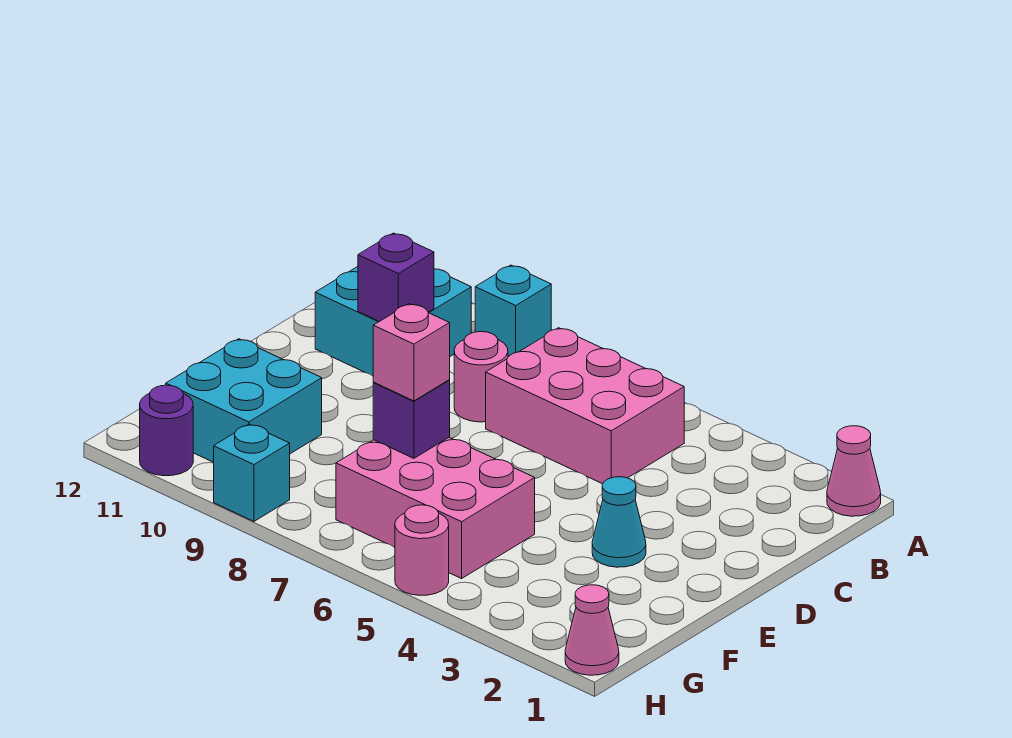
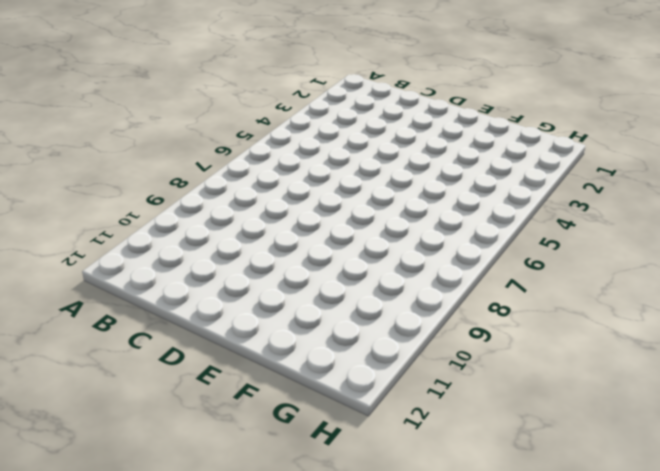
none -> pink 1x1 cone [827,426,881,516]
none -> cyan 1x1 brick [475,265,551,357]
none -> pink 2x3 brick [486,328,684,484]

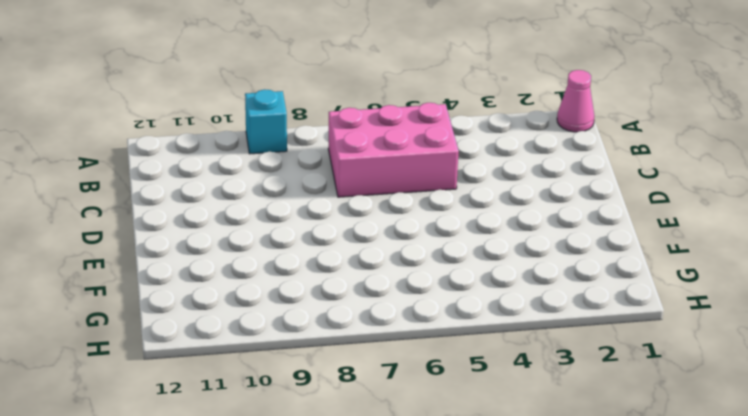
none -> cyan 2x2 brick [315,267,471,376]
none -> pink 1x1 round brick [454,332,508,422]
none -> cyan 1x1 cone [592,477,646,567]

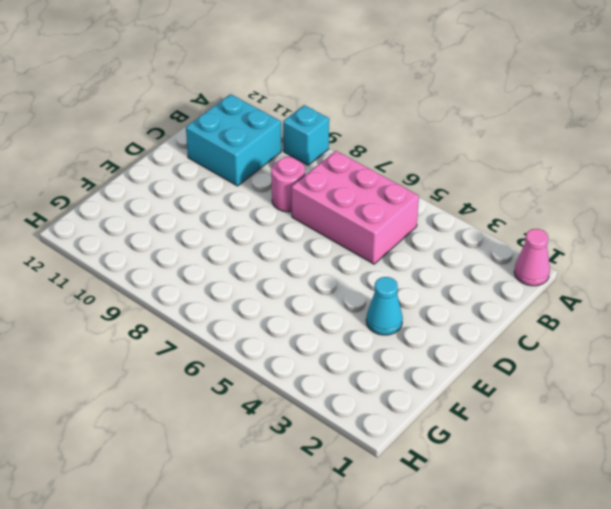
none -> pink 2x3 brick [336,438,535,579]
none -> cyan 2x2 brick [166,339,322,462]
none -> pink 1x1 cone [565,585,619,675]

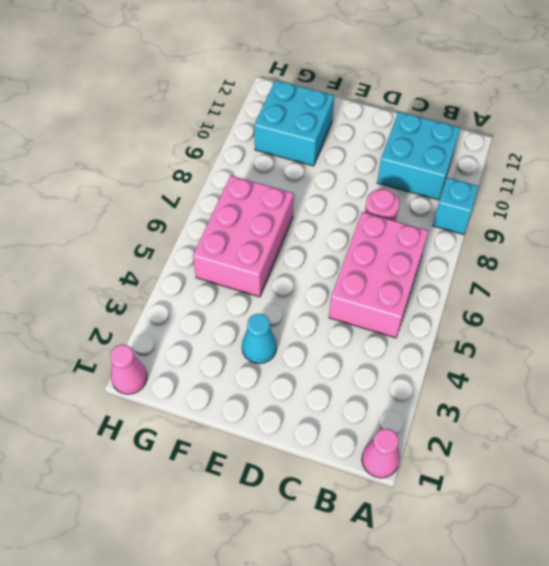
none -> pink 1x1 round brick [395,505,449,595]
none -> cyan 1x1 brick [214,424,290,521]
none -> purple 1x1 round brick [140,385,193,476]

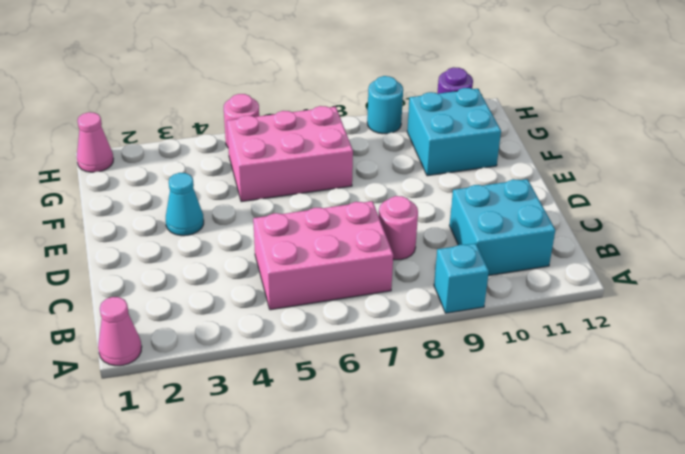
cyan 1x1 round brick [367,76,403,134] -> cyan 1x1 brick [214,424,290,521]
none -> purple 1x1 brick [358,233,434,322]
none -> purple 1x1 brick [373,380,450,458]
none -> pink 1x1 brick [373,304,450,401]

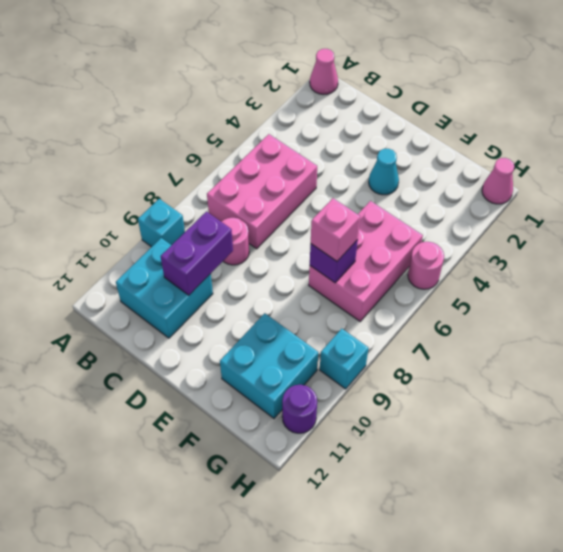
purple 1x2 brick [161,212,233,295] -> purple 1x1 brick [358,233,434,322]

